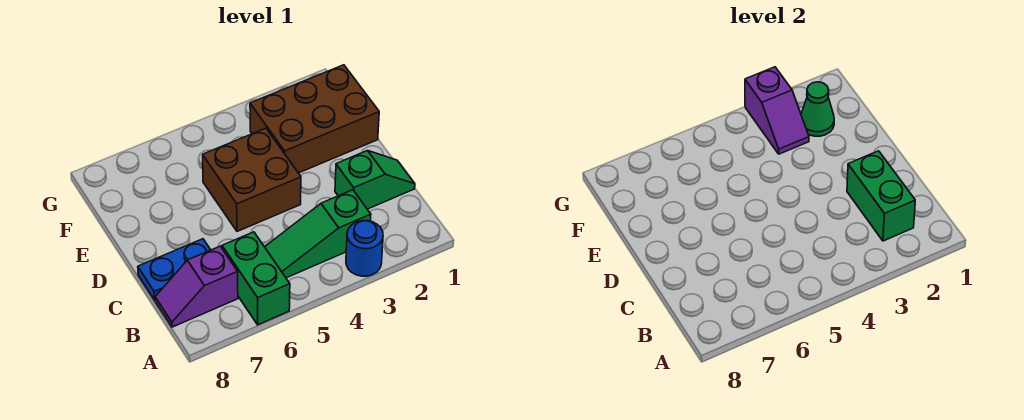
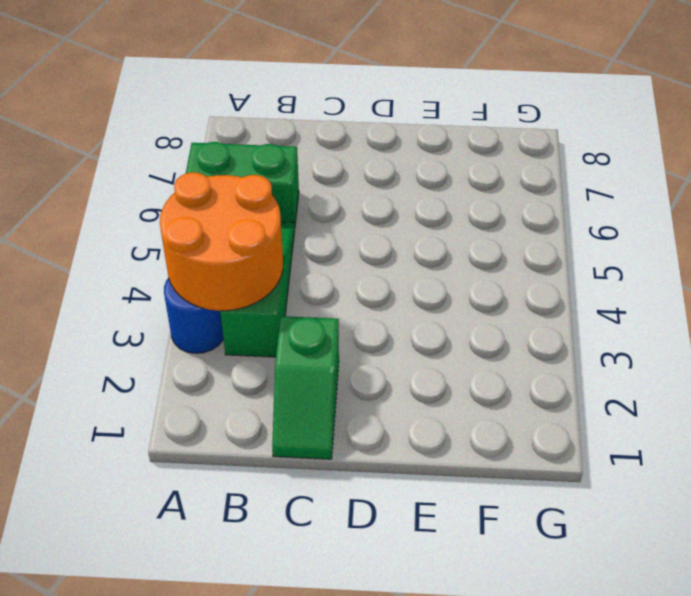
orange 2x2 round brick [160,172,283,311] -> none
none -> purple 1x2 slope [155,246,238,327]
none -> blue 1x2 plate [138,239,211,300]

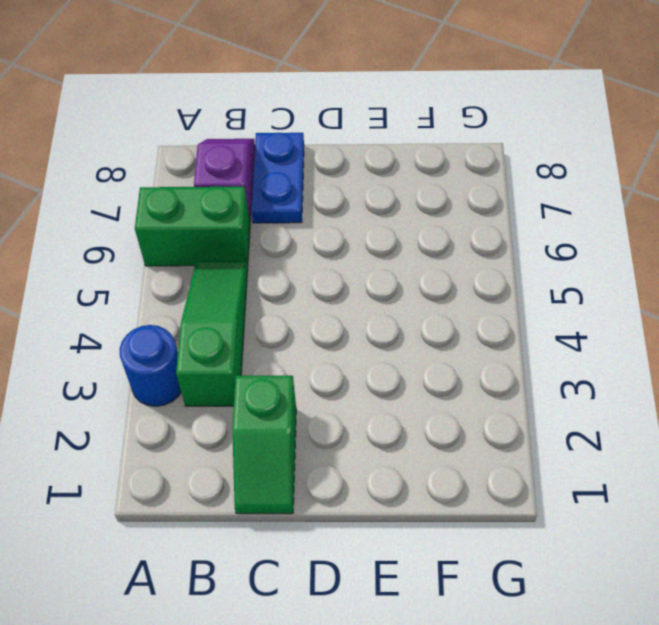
none -> brown 2x2 brick [203,128,301,231]
none -> brown 2x3 brick [250,65,379,173]

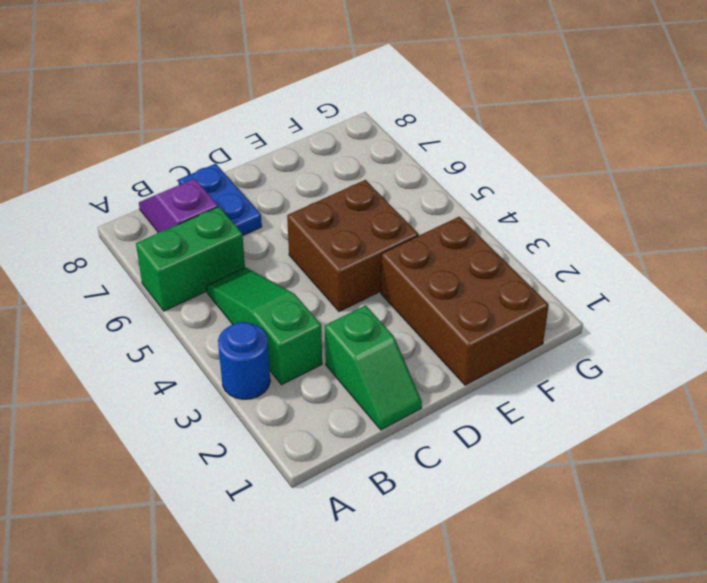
none -> green 1x2 brick [847,151,915,241]
none -> green 1x1 cone [801,82,834,136]

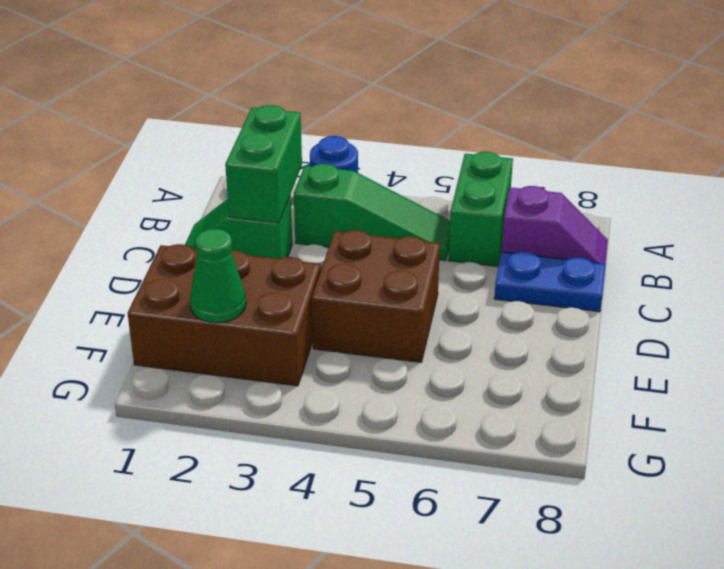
none -> purple 1x2 slope [745,67,809,154]

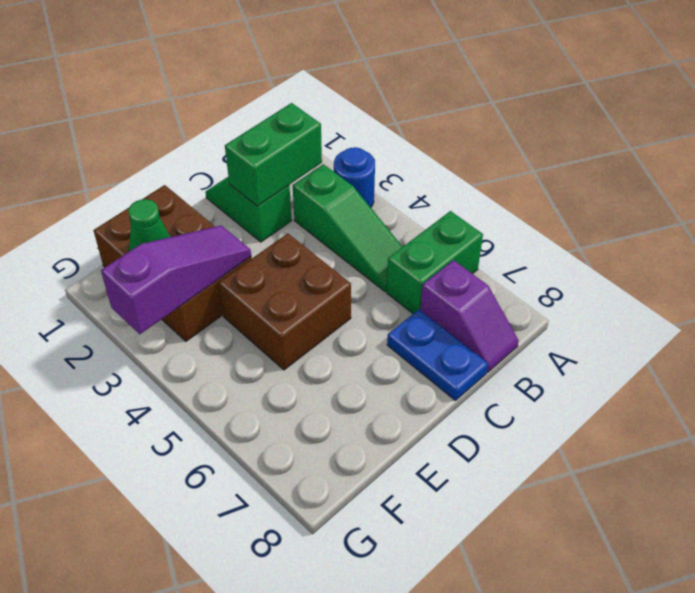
purple 1x3 slope [101,225,251,334] -> purple 1x2 slope [745,67,809,154]

